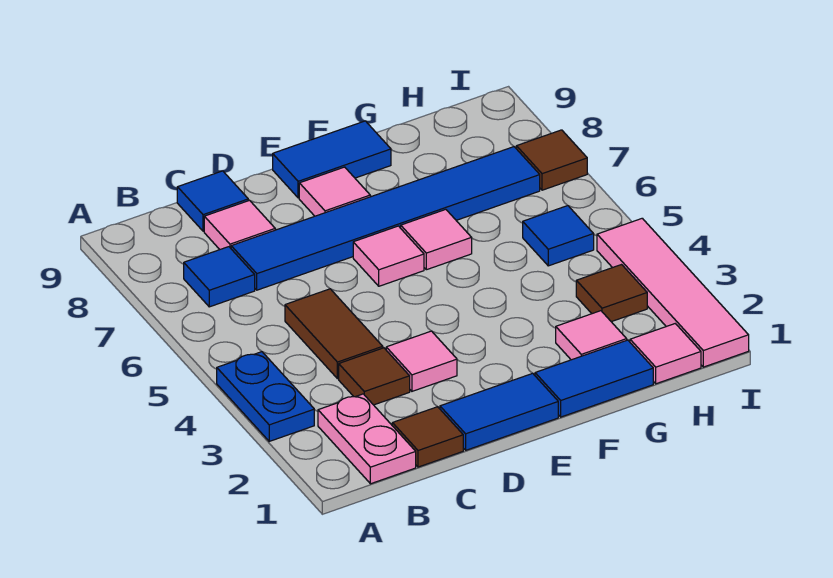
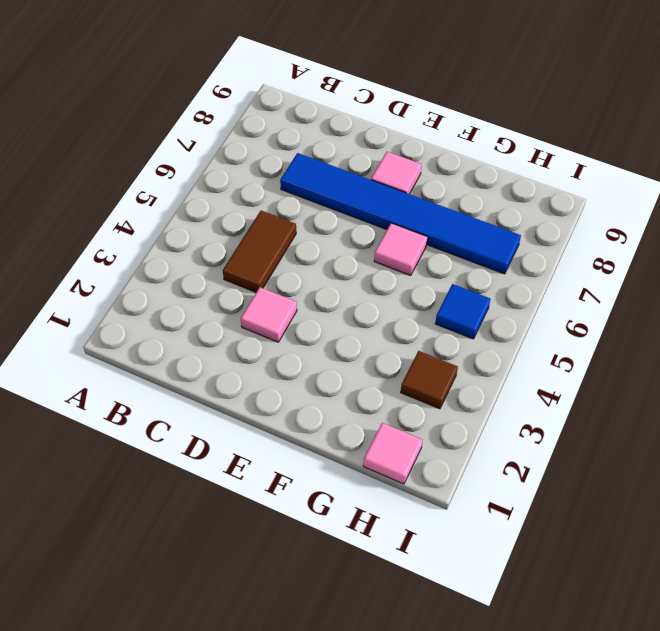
none -> blue 1x2 plate [217,352,314,441]
none -> pink 1x2 plate [318,394,416,484]
none -> blue 1x1 tile [184,247,255,307]

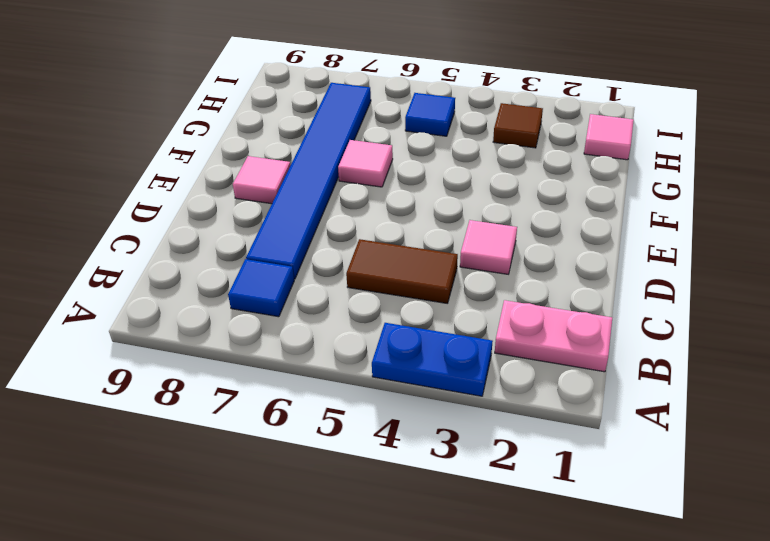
none -> brown 1x1 tile [392,407,463,467]
none -> brown 1x1 tile [339,348,410,405]
none -> pink 1x1 tile [204,200,275,249]

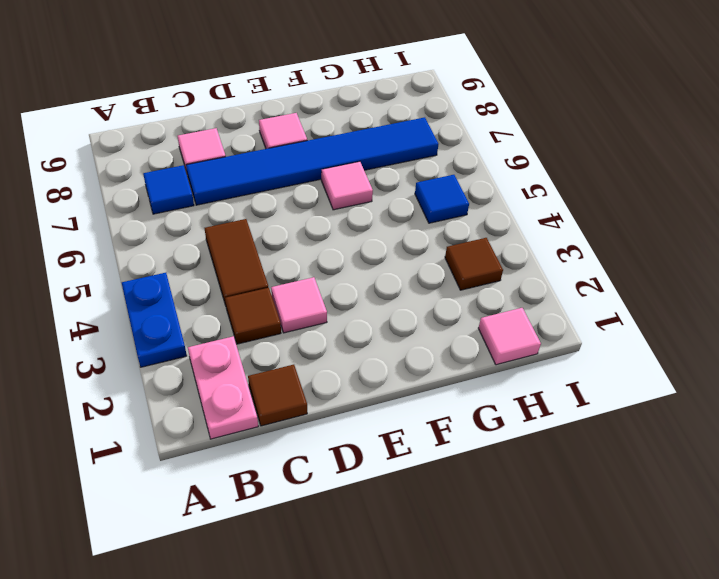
none -> blue 1x1 tile [177,171,248,231]
none -> blue 1x2 tile [440,373,558,450]
none -> pink 1x1 tile [353,226,424,286]

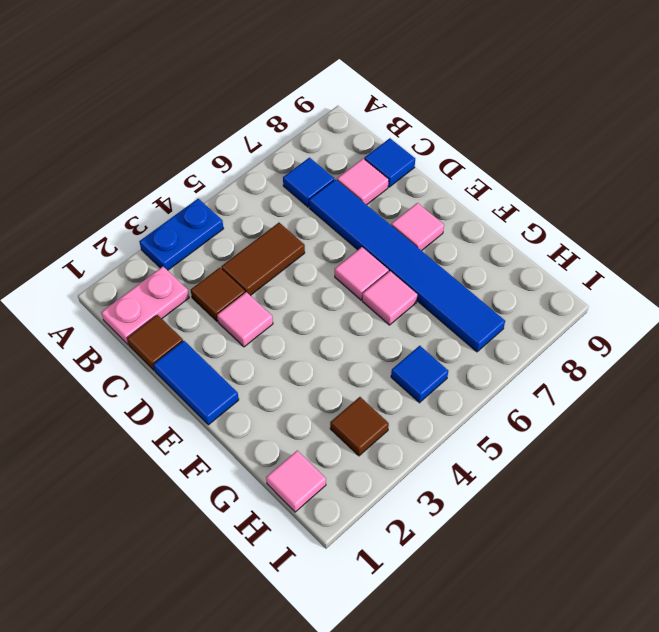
none -> blue 1x2 tile [273,121,391,198]
none -> blue 1x2 tile [535,340,653,417]
none -> pink 1x1 tile [556,311,627,360]

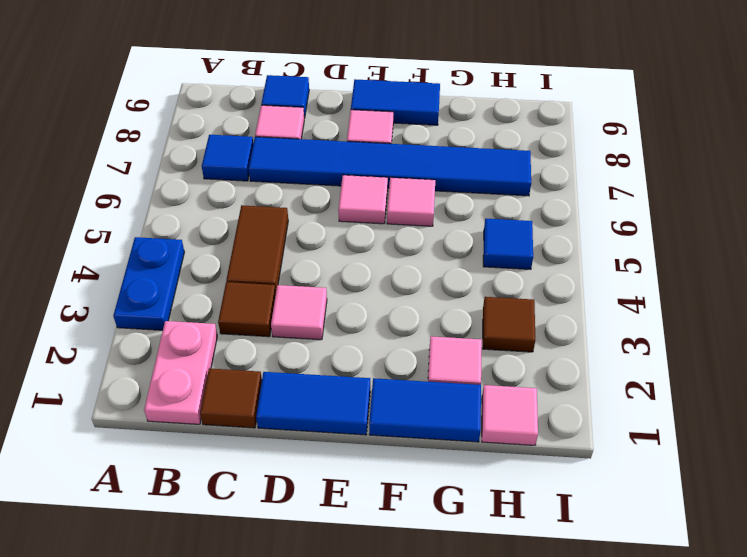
none -> pink 1x4 tile [597,218,749,367]
none -> brown 1x1 tile [516,130,587,190]

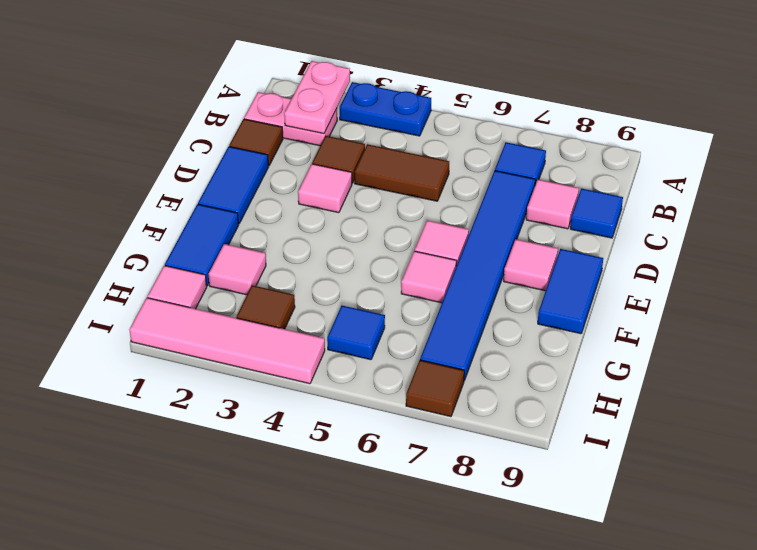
pink 1x2 plate [284,61,350,134] -> none

